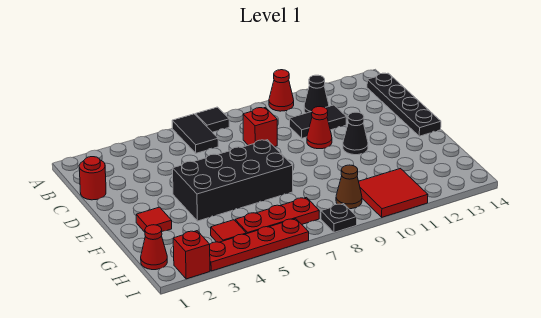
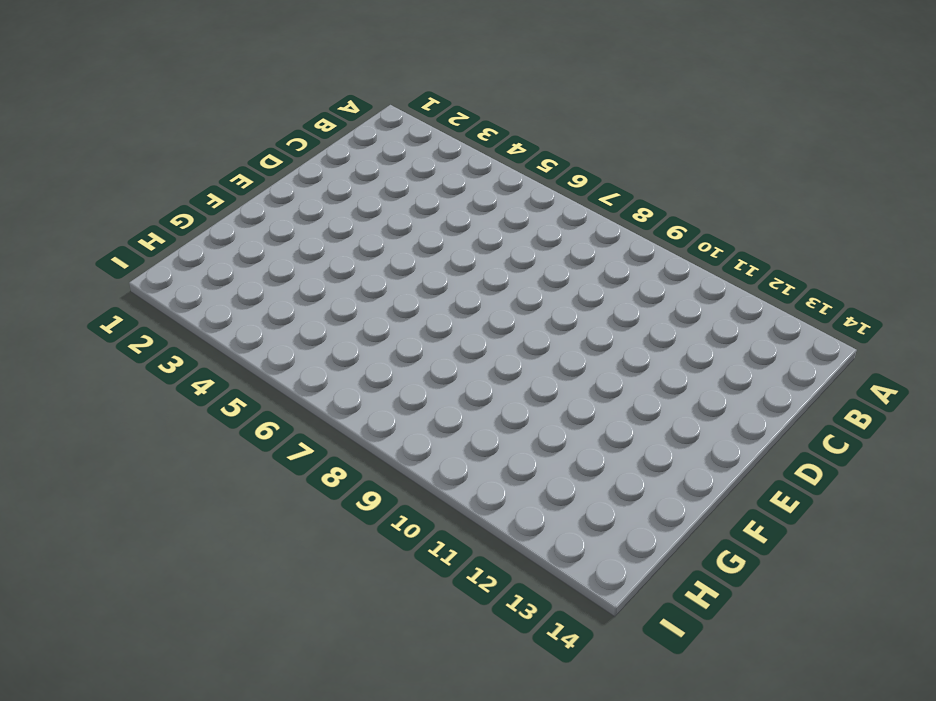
none -> black 1x2 tile [172,114,218,153]
none -> black 1x1 tile [196,107,229,132]
none -> red 1x1 cone [269,70,294,111]

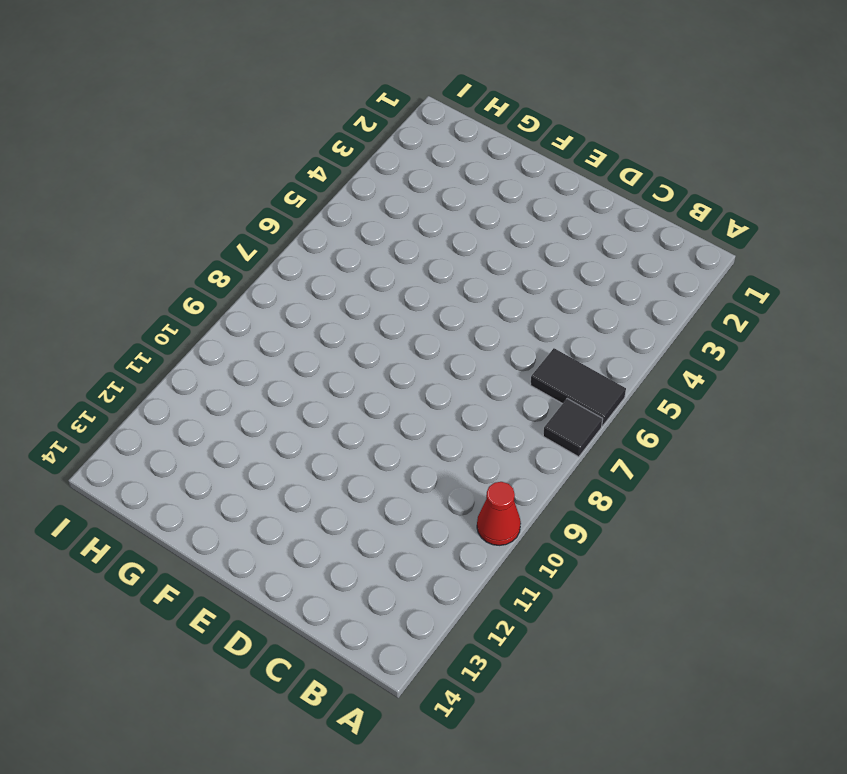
none -> black 1x1 cone [304,75,329,113]
none -> black 1x4 plate [367,73,441,136]
none -> red 1x1 round brick [79,157,106,200]

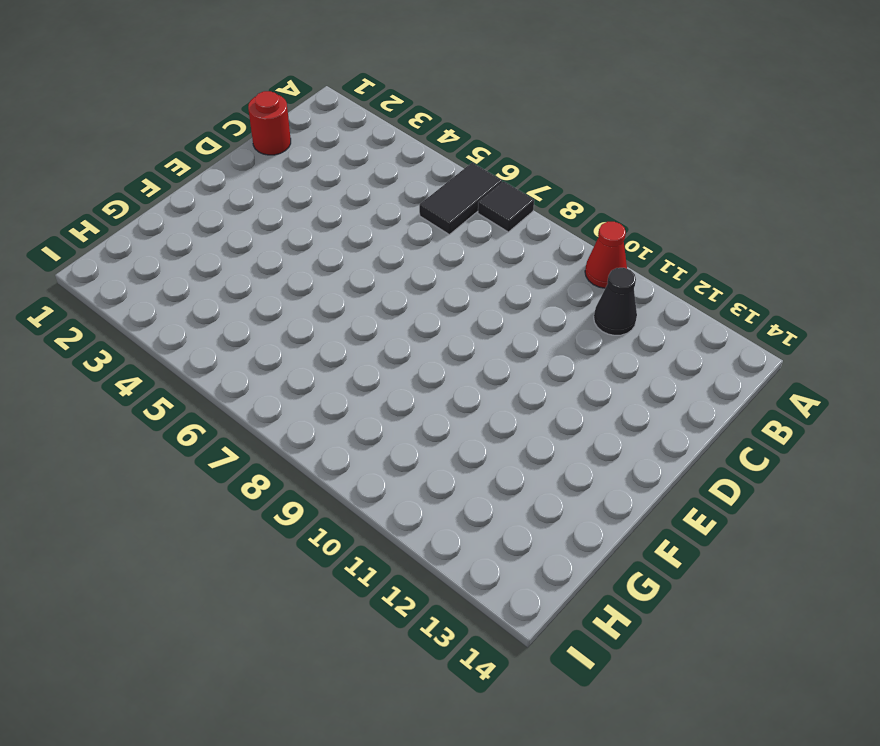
none -> black 1x4 plate [367,73,441,136]
none -> red 1x1 brick [243,108,277,147]
none -> black 1x2 tile [290,105,346,138]

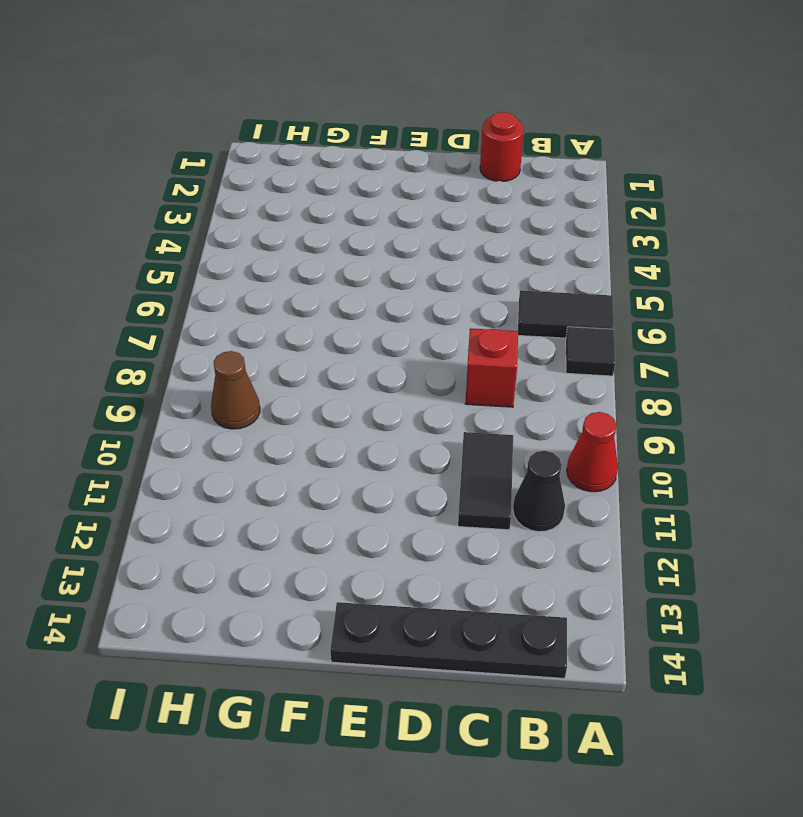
none -> red 1x1 cone [307,107,332,149]
none -> black 2x4 brick [173,140,293,221]
none -> black 1x1 cone [343,112,368,155]

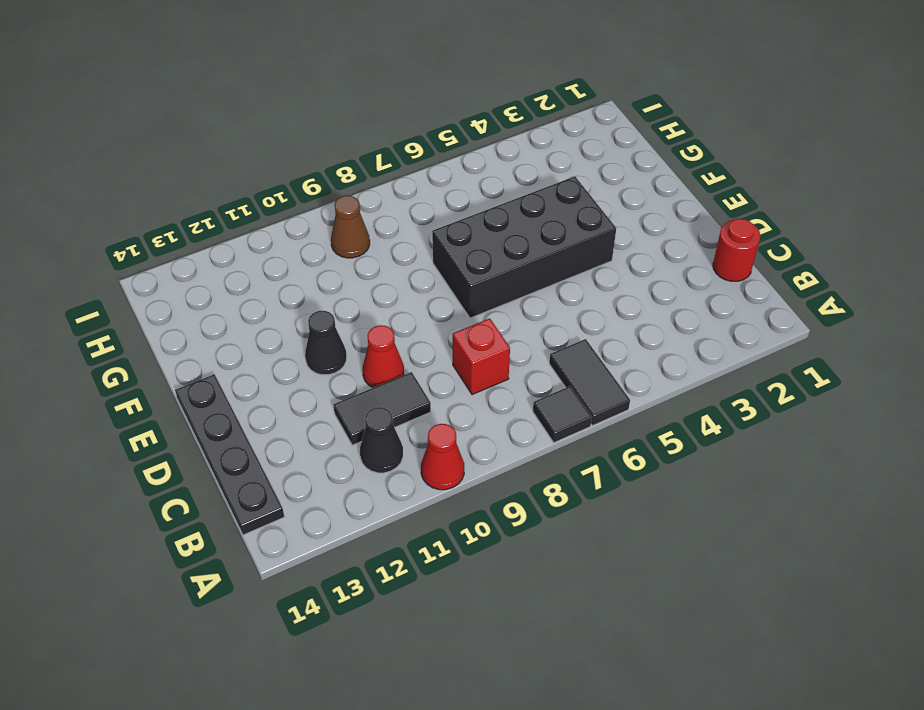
none -> red 1x1 tile [136,207,172,232]
none -> red 1x1 cone [141,225,167,270]
none -> red 1x1 tile [211,220,246,242]

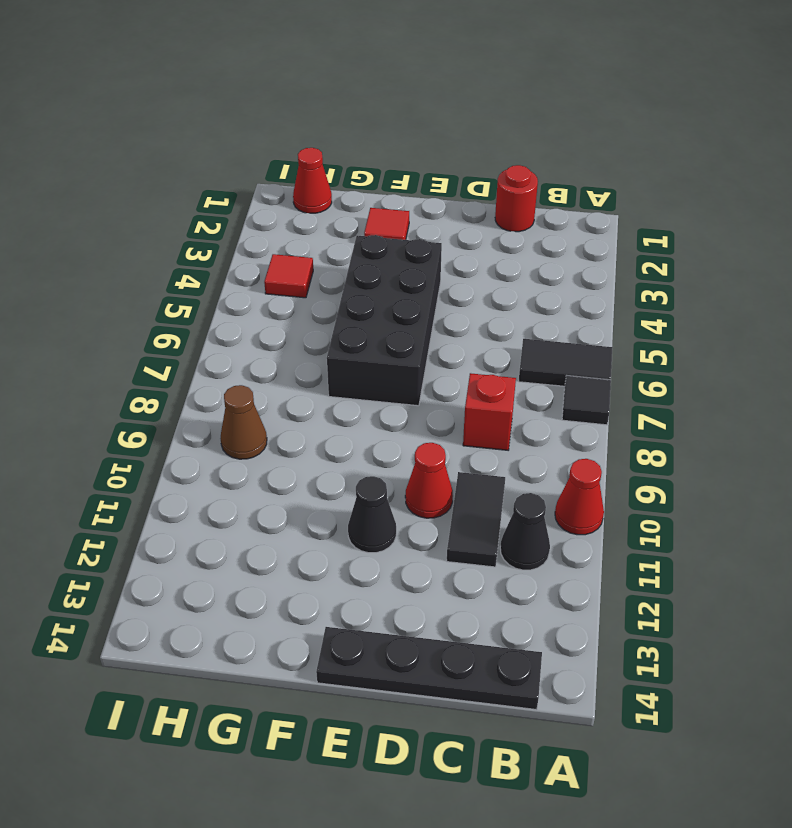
none -> red 1x3 plate [235,198,319,234]
none -> red 2x2 tile [359,169,428,217]
none -> red 1x1 brick [173,231,210,279]

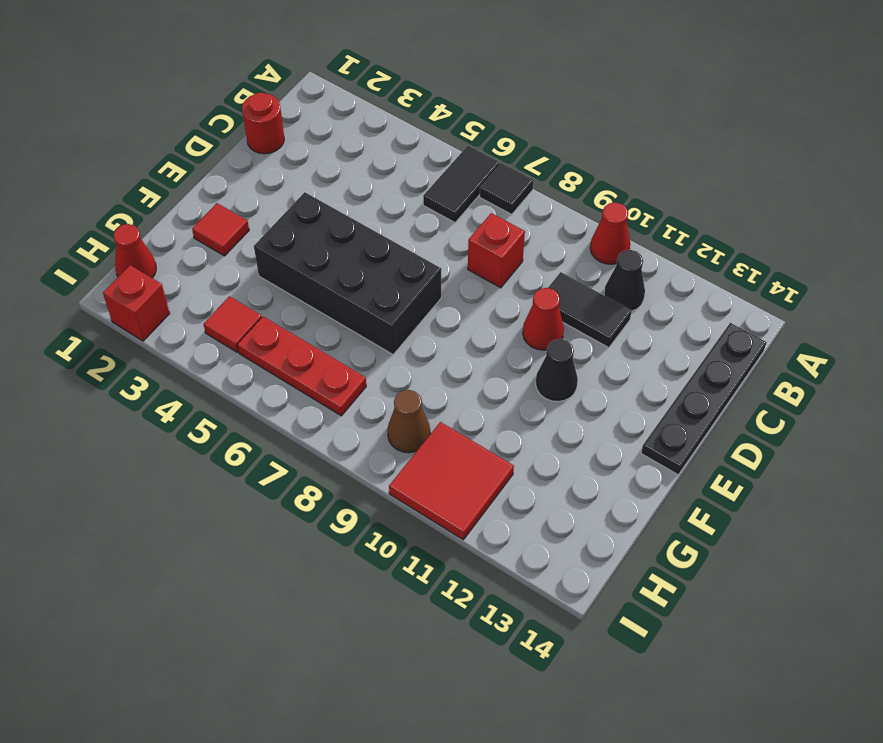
none -> red 1x4 plate [210,219,309,271]
none -> black 1x1 plate [321,204,357,232]

